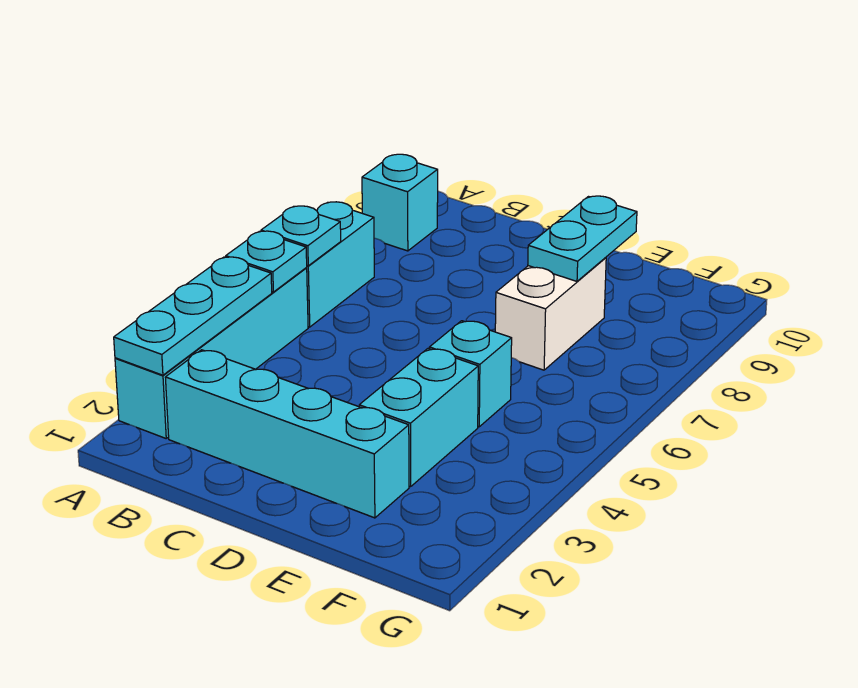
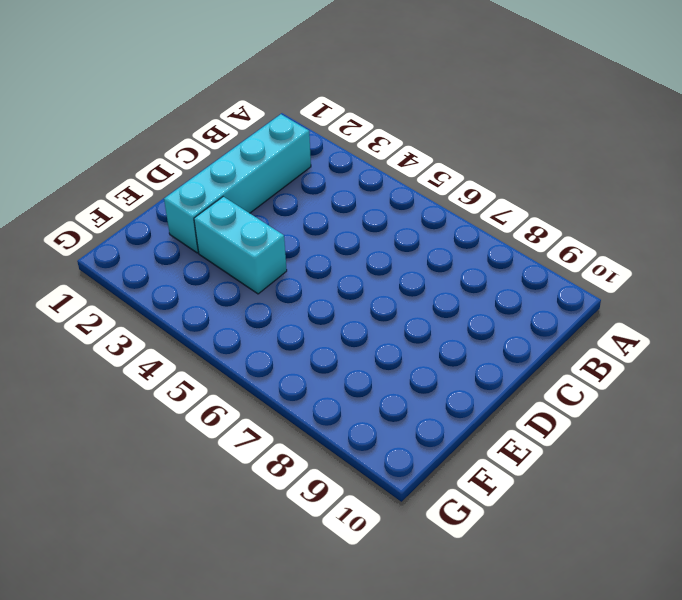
none -> cyan 1x4 brick [115,268,308,438]
none -> cyan 1x2 brick [306,202,374,327]

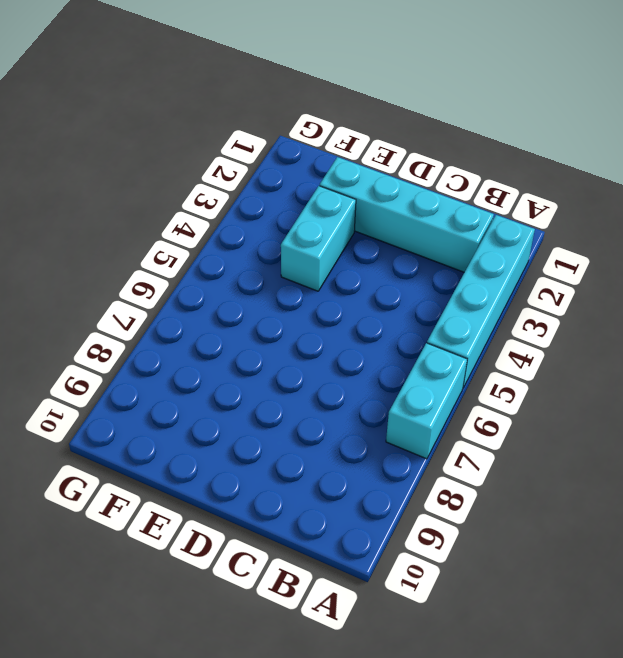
none -> cyan 1x1 brick [362,154,438,251]
none -> cyan 1x1 brick [429,321,512,427]

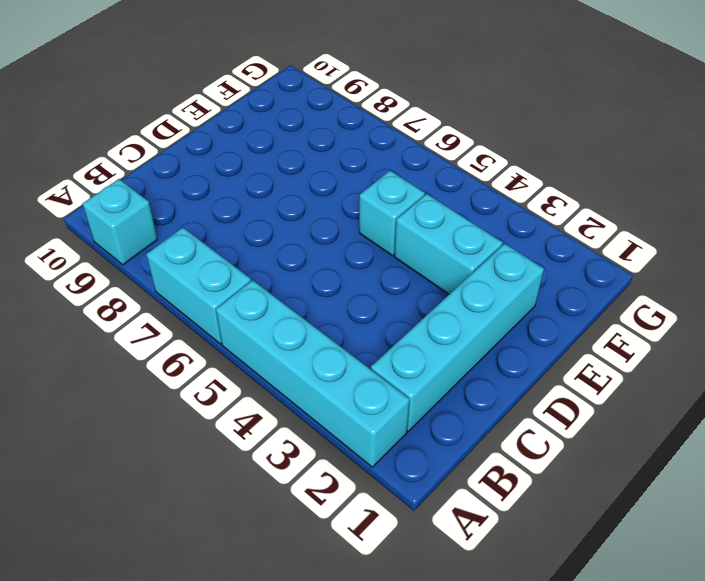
none -> white 1x2 brick [495,258,606,370]
none -> cyan 1x3 plate [114,257,272,375]

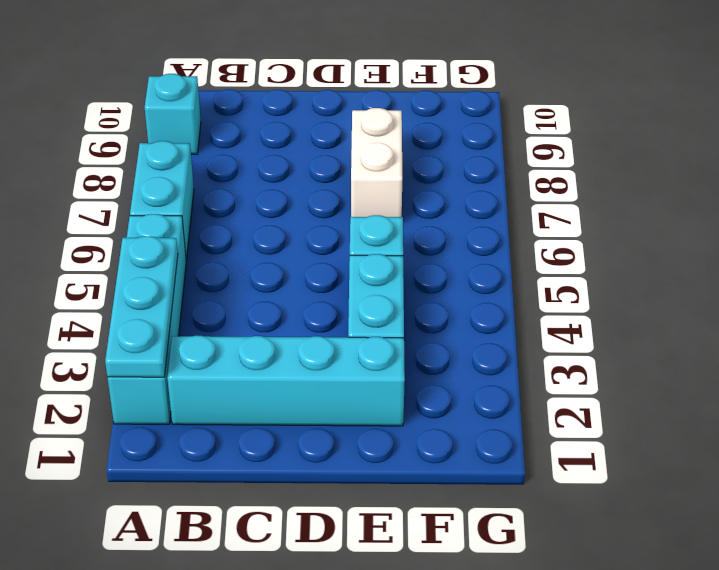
none -> cyan 1x1 plate [226,231,307,292]
none -> cyan 1x1 plate [261,206,341,266]

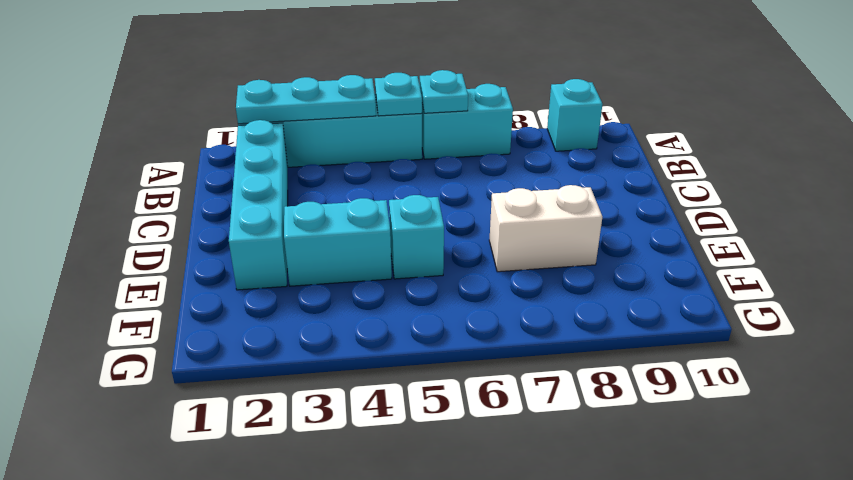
none -> cyan 1x2 plate [528,196,637,281]

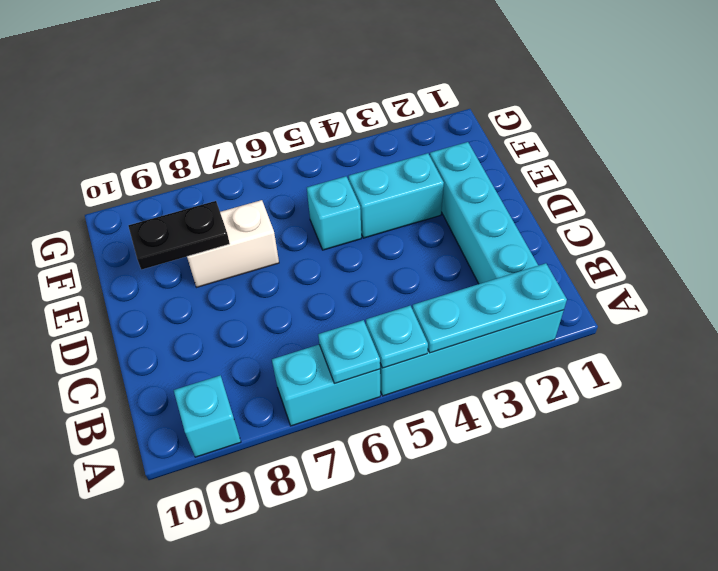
black 1x2 plate [128,201,230,270] -> cyan 1x2 plate [528,196,637,281]

